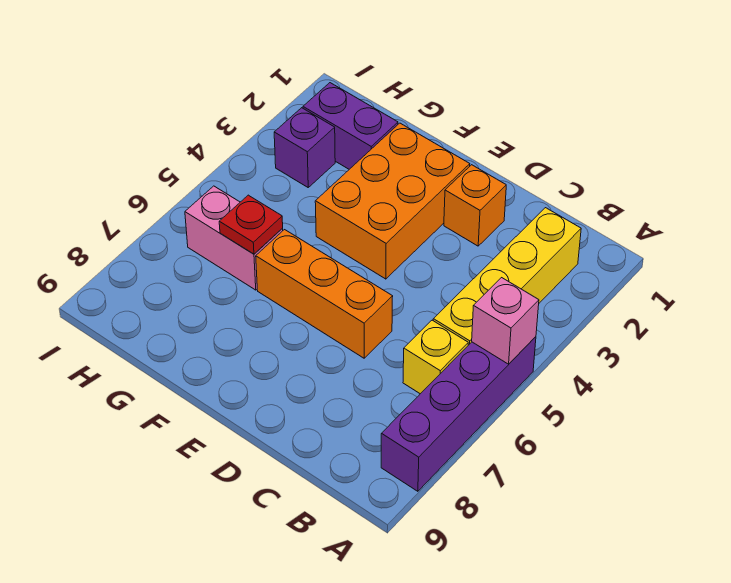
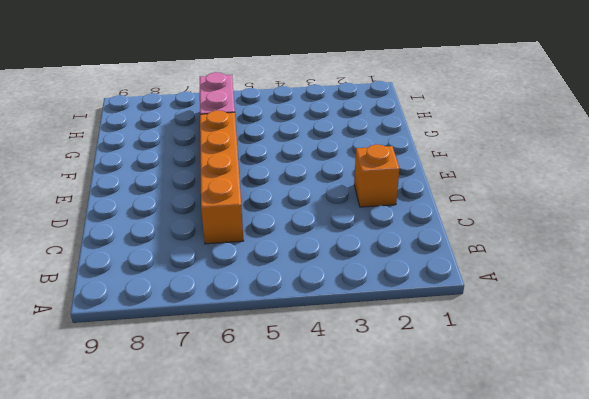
orange 1x4 brick [200,110,244,244] -> orange 1x3 brick [256,230,393,358]
none -> purple 1x4 brick [381,337,536,491]
none -> yellow 1x4 brick [433,208,581,345]

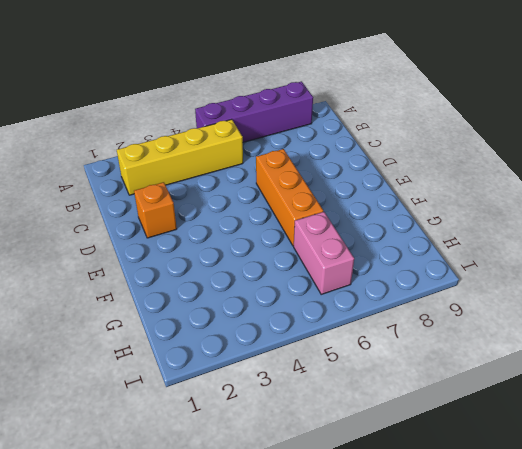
none -> yellow 1x1 brick [403,320,468,394]
none -> orange 2x3 brick [315,123,470,279]

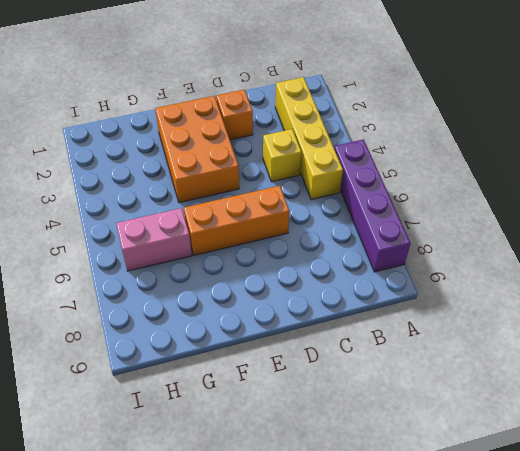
yellow 1x1 brick [263,129,302,182] -> yellow 1x1 brick moved to [403,320,468,394]
none -> purple 1x2 brick [303,83,398,169]
none -> purple 1x1 brick [274,108,335,187]

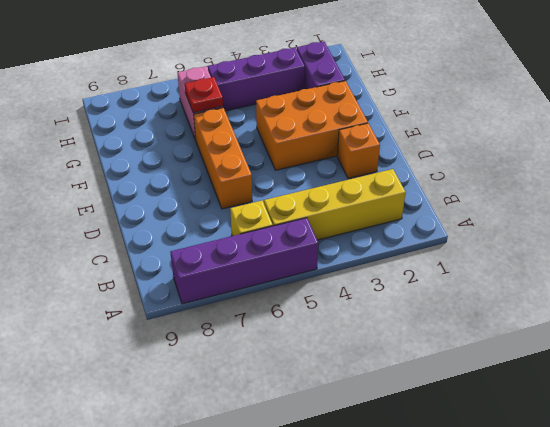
purple 1x3 brick [208,48,305,111] -> purple 1x1 brick [274,108,335,187]
none -> pink 1x1 brick [472,278,539,364]

